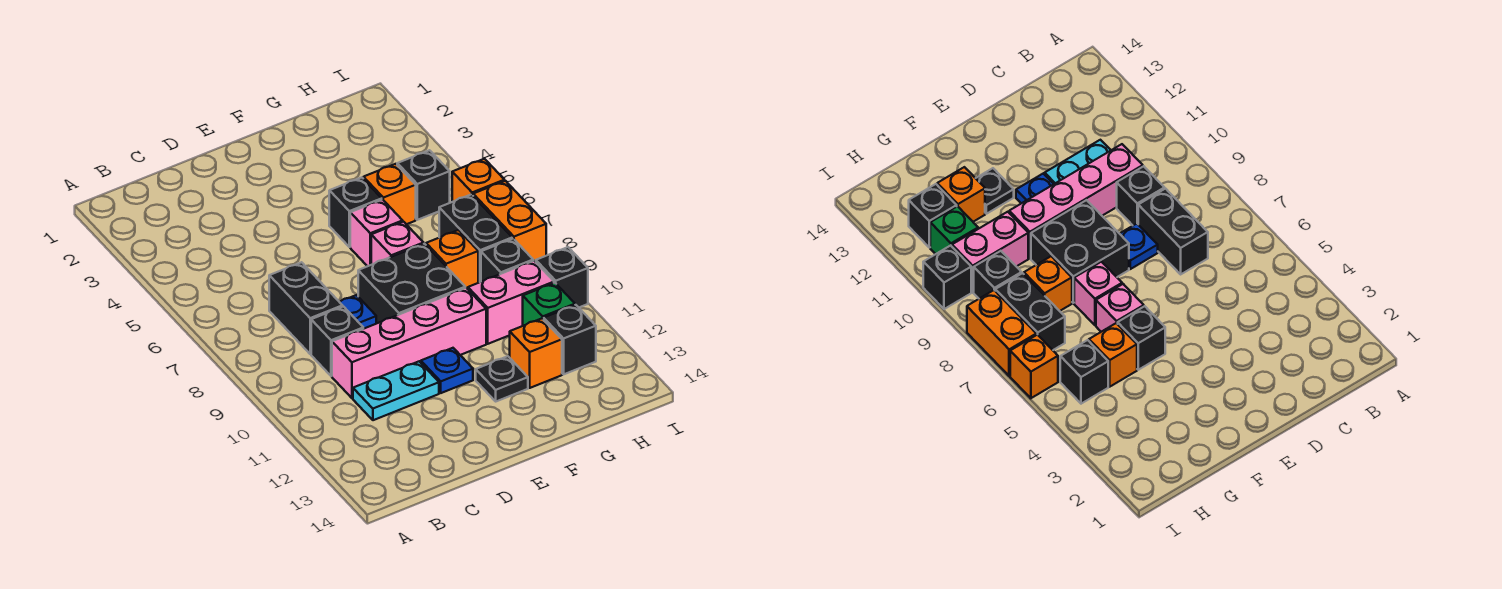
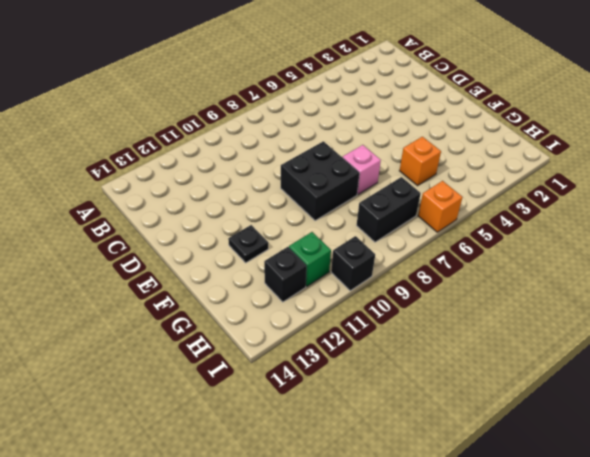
none -> black 1x2 brick [269,262,343,354]
none -> black 1x1 brick [311,307,363,376]
none -> pink 1x4 brick [332,288,486,398]

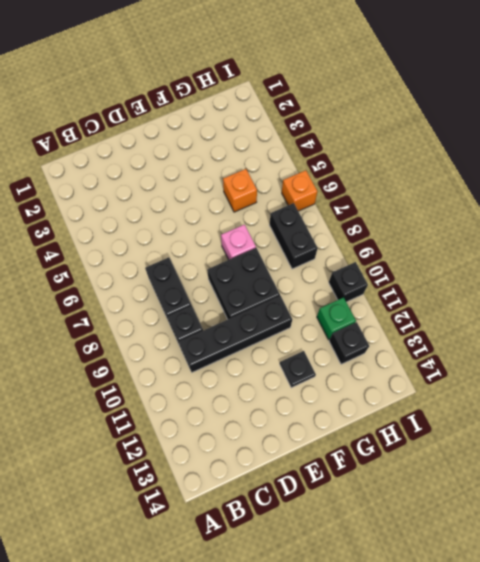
black 1x4 brick [179,296,292,372] -> pink 1x4 brick [332,288,486,398]
none -> cyan 1x2 plate [353,361,439,420]
none -> blue 1x1 plate [340,295,376,329]
none -> blue 1x1 plate [421,348,473,393]

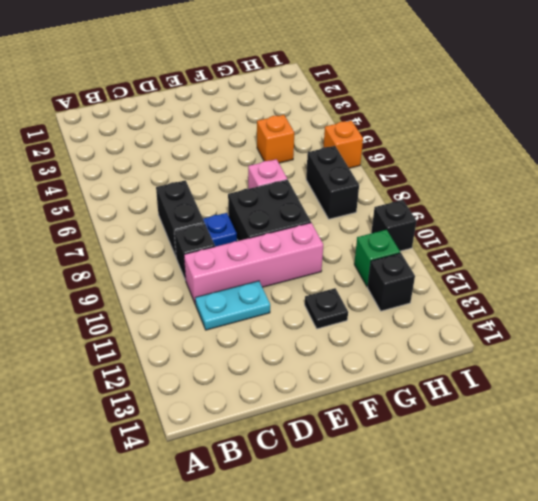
none -> blue 1x1 plate [421,348,473,393]
none -> black 1x1 brick [329,177,382,247]
none -> pink 1x1 brick [350,200,403,266]

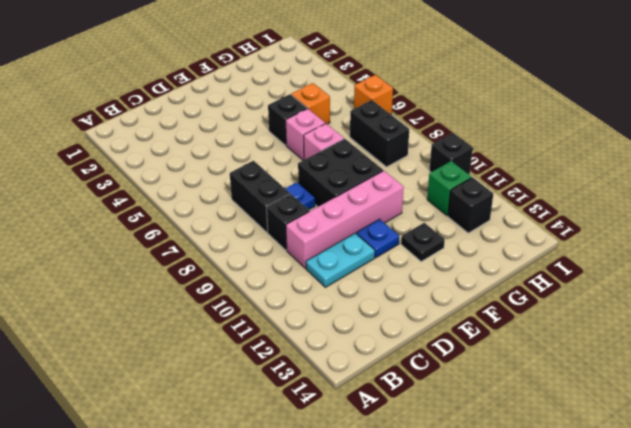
none -> orange 1x1 brick [426,230,478,289]
none -> pink 1x2 brick [468,261,554,344]
none -> orange 1x1 brick [510,319,562,388]

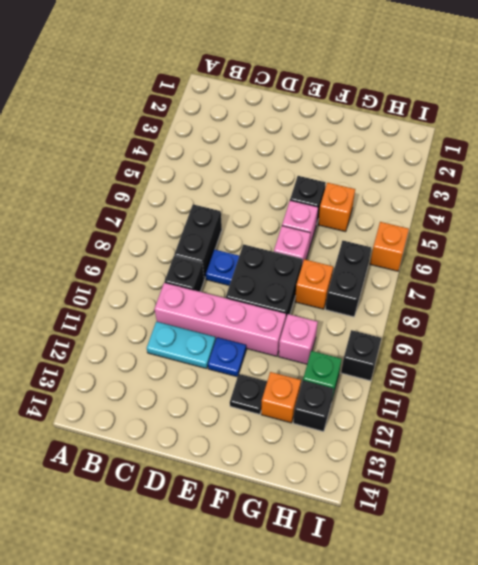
pink 1x1 brick [279,314,318,364] -> pink 1x2 brick [468,261,554,344]
none -> black 1x1 brick [397,150,450,220]
none -> black 1x1 brick [481,239,533,282]
none -> orange 1x2 brick [473,181,546,262]

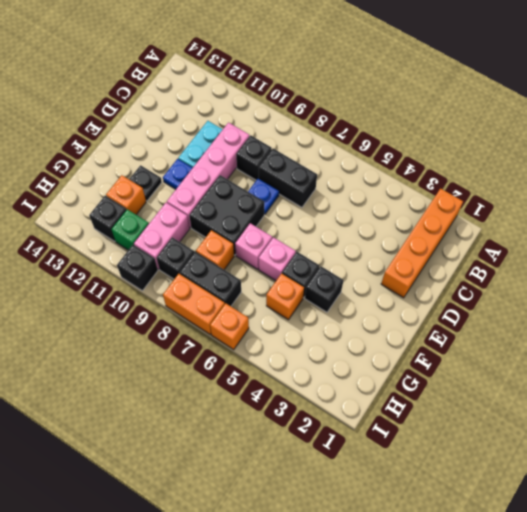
orange 1x4 brick [381,189,463,298] -> none
black 1x1 brick [305,266,344,312] -> black 1x1 brick moved to [397,150,450,220]

